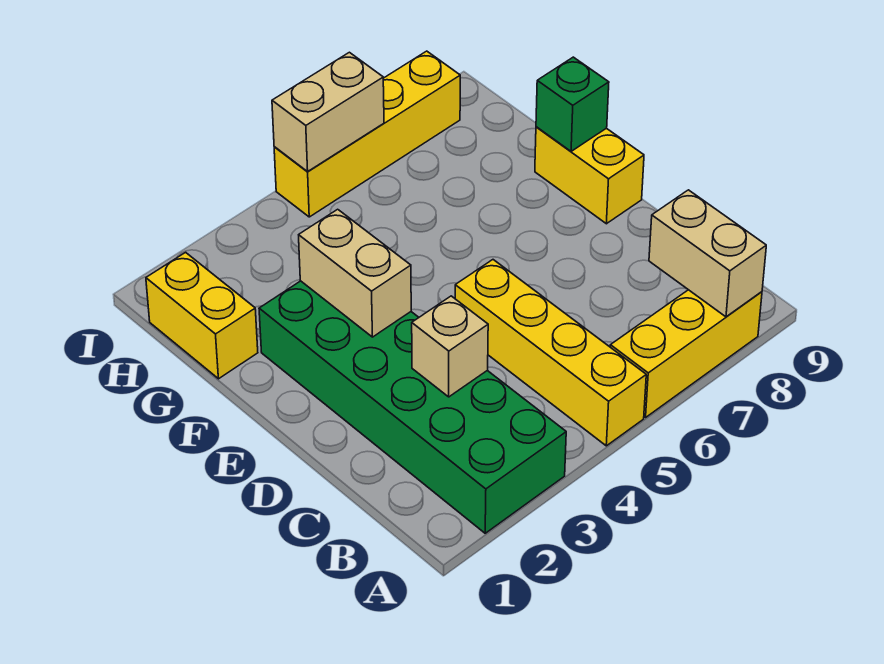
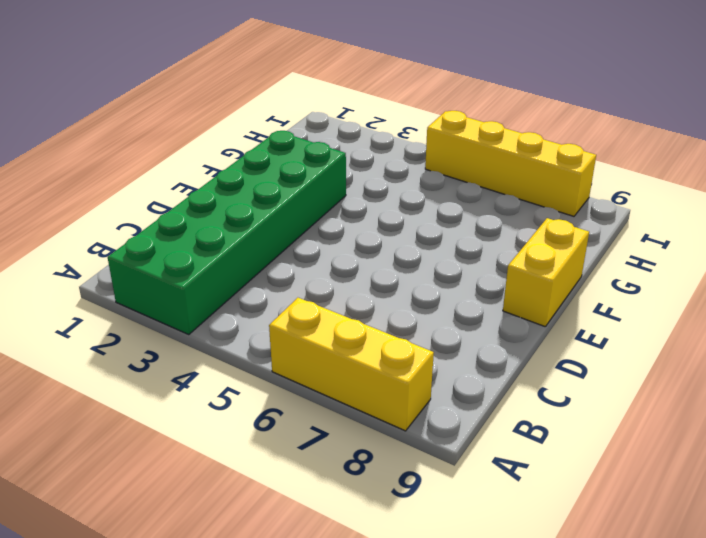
none -> yellow 1x4 brick [455,260,646,446]
none -> yellow 1x2 brick [146,252,258,379]

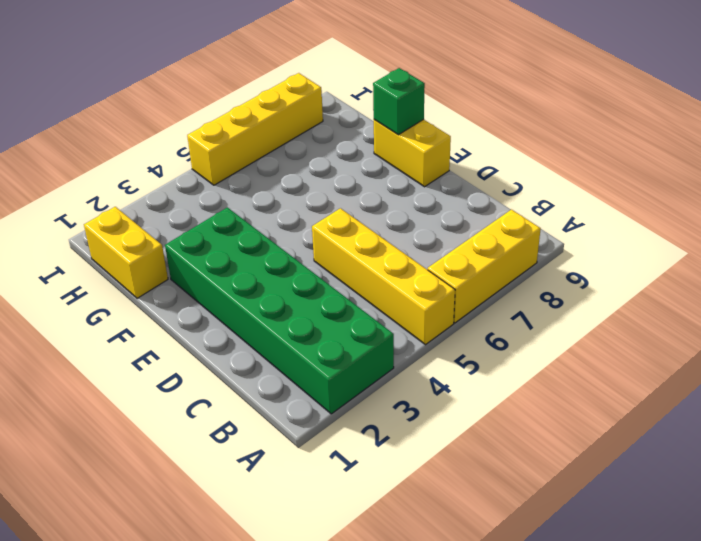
none -> tan 1x2 brick [649,190,766,317]
none -> tan 1x1 brick [412,296,488,397]

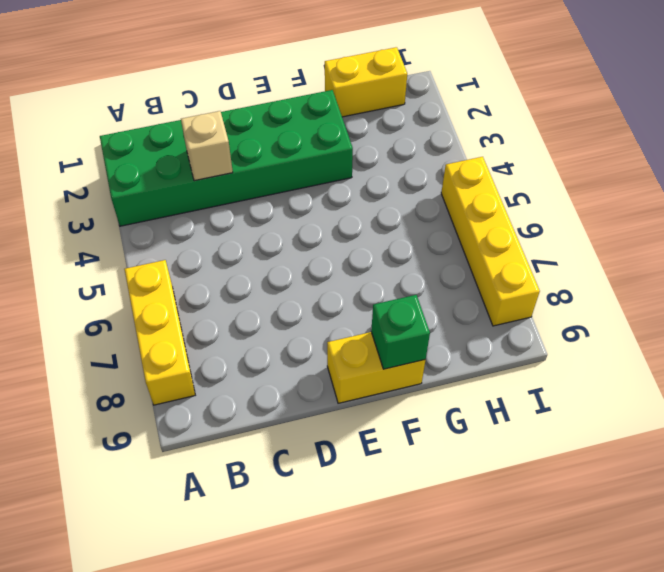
none -> yellow 1x4 brick [455,260,646,446]
none -> tan 1x2 brick [649,190,766,317]

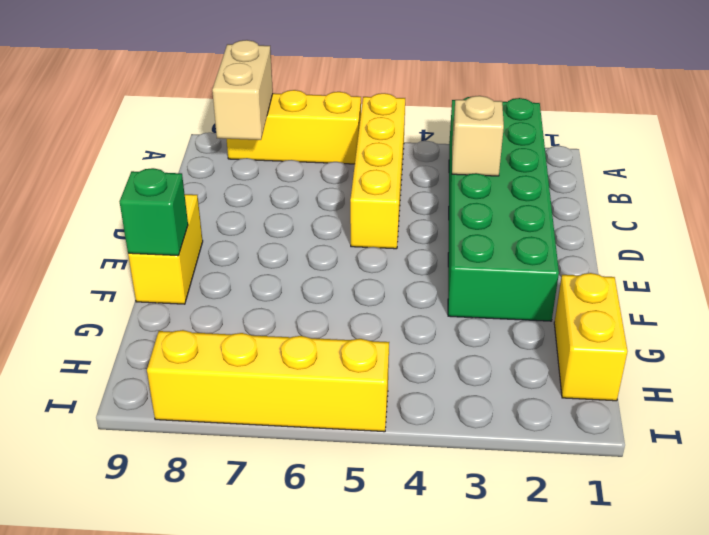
none -> tan 1x2 brick [299,209,411,337]
none -> tan 1x2 brick [272,52,384,171]

